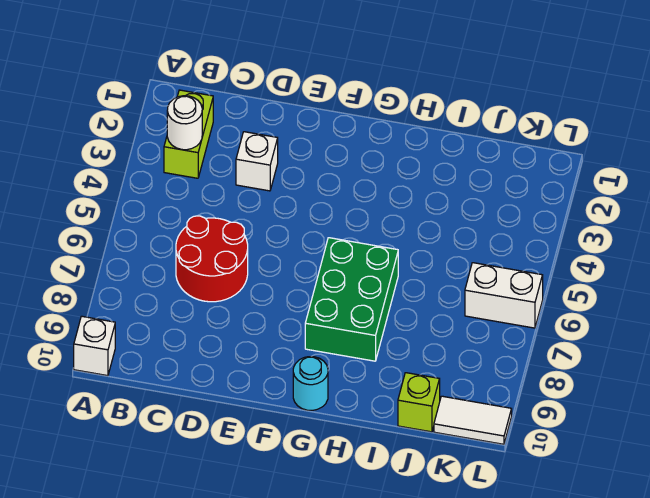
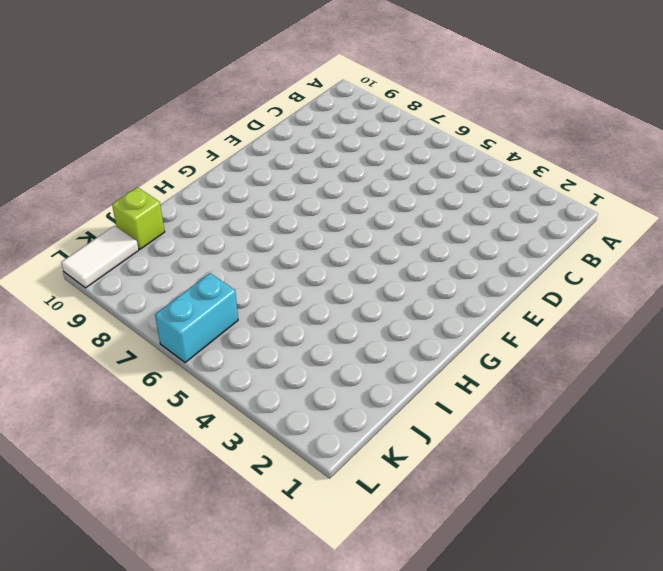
cyan 1x2 brick [155,273,238,363] -> white 1x2 brick [465,263,543,328]
none -> white 1x1 brick [74,316,115,376]
none -> lime 1x2 brick [164,90,213,178]

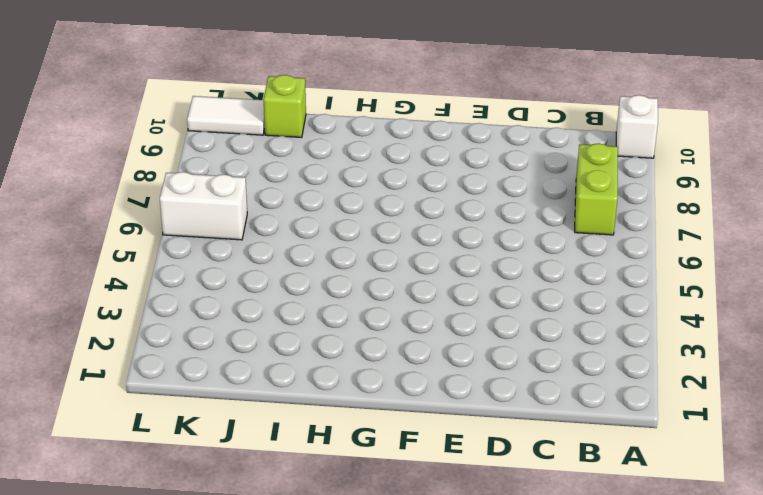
lime 1x2 brick [575,143,618,235] -> lime 1x2 brick moved to [164,90,213,178]
none -> red 2x2 round brick [176,216,248,302]
none -> white 1x1 brick [236,132,278,191]

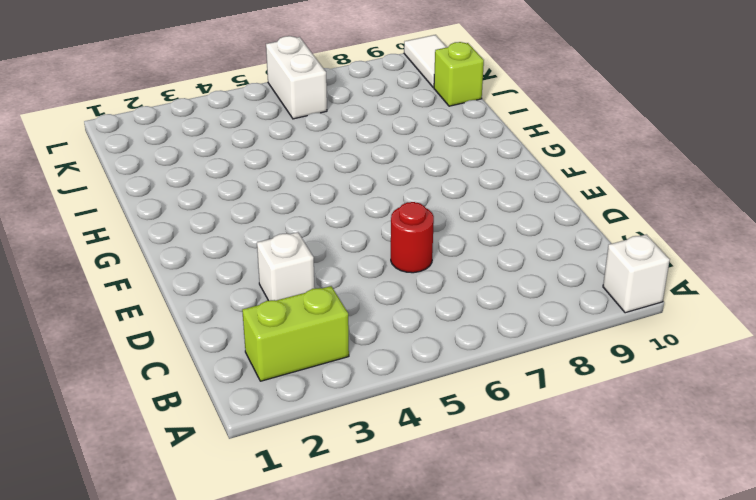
red 1x1 round brick [391,202,434,273] -> red 2x2 round brick [176,216,248,302]
none -> green 2x3 brick [305,238,398,361]
none -> cyan 1x1 round brick [293,357,328,410]

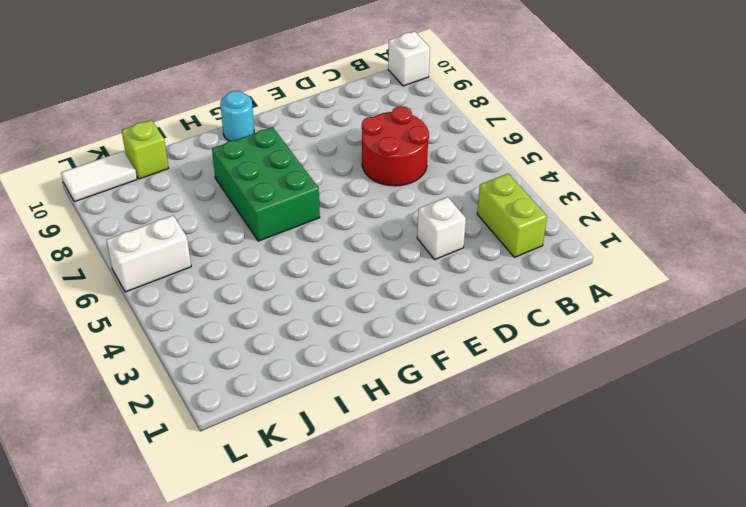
none -> white 1x1 round brick [167,96,202,150]

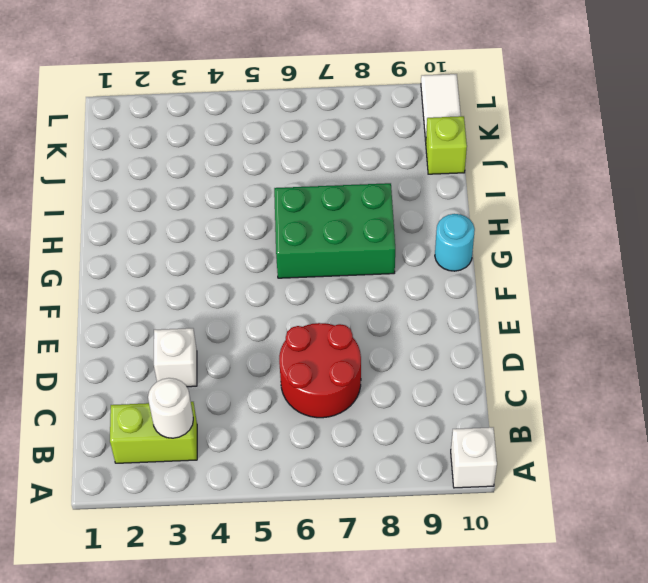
none -> white 1x2 brick [465,263,543,328]

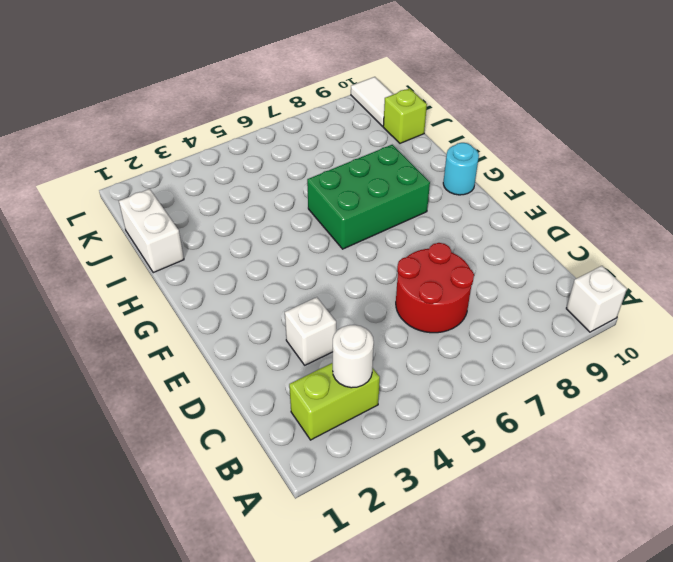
white 1x2 brick [119,189,184,273] -> white 1x2 brick moved to [465,263,543,328]

